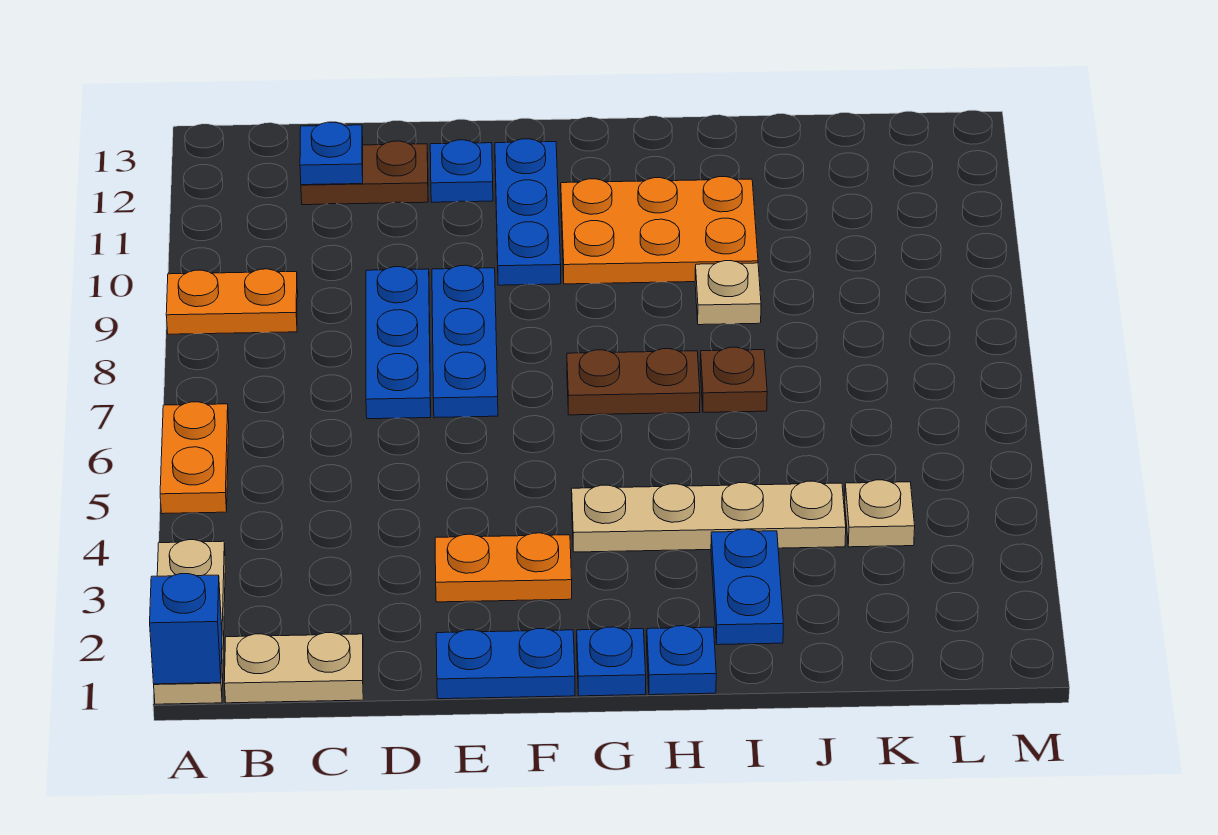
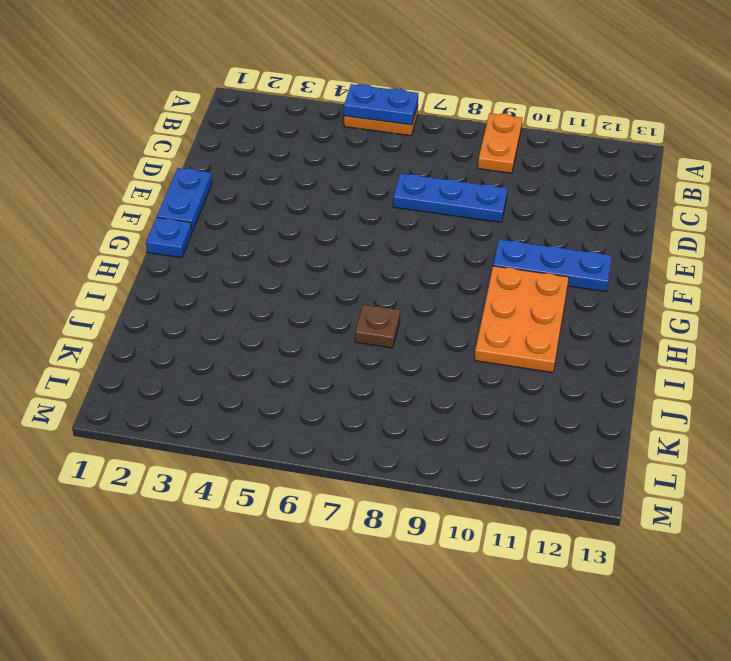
blue 1x2 plate [344,84,418,125] -> blue 1x2 plate moved to [711,529,783,645]
none -> tan 1x3 plate [154,540,225,704]
none -> tan 1x2 plate [224,633,363,703]
none -> brown 1x2 plate [301,141,428,205]

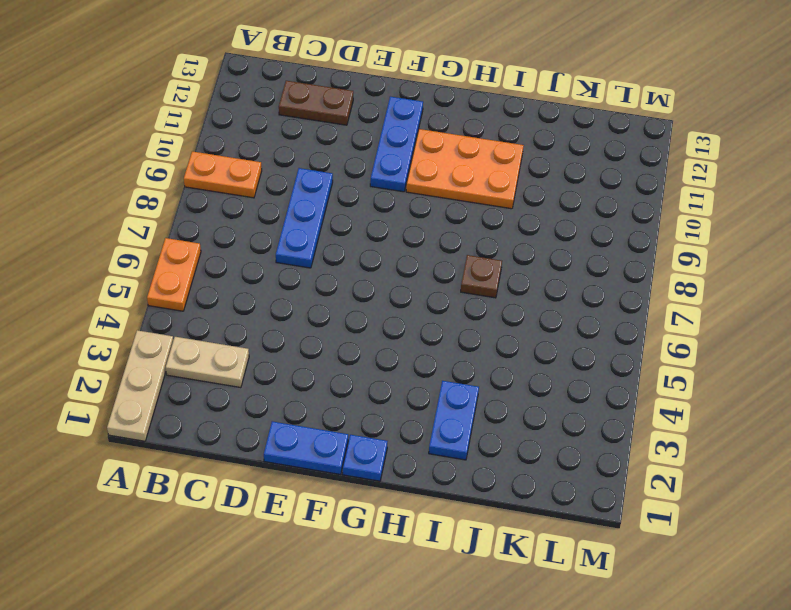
tan 1x2 plate [166,337,249,388] -> tan 1x2 plate moved to [224,633,363,703]
none -> orange 1x2 plate [435,533,572,602]
none -> blue 1x3 plate [432,265,498,418]
none -> blue 1x1 plate [430,140,493,202]

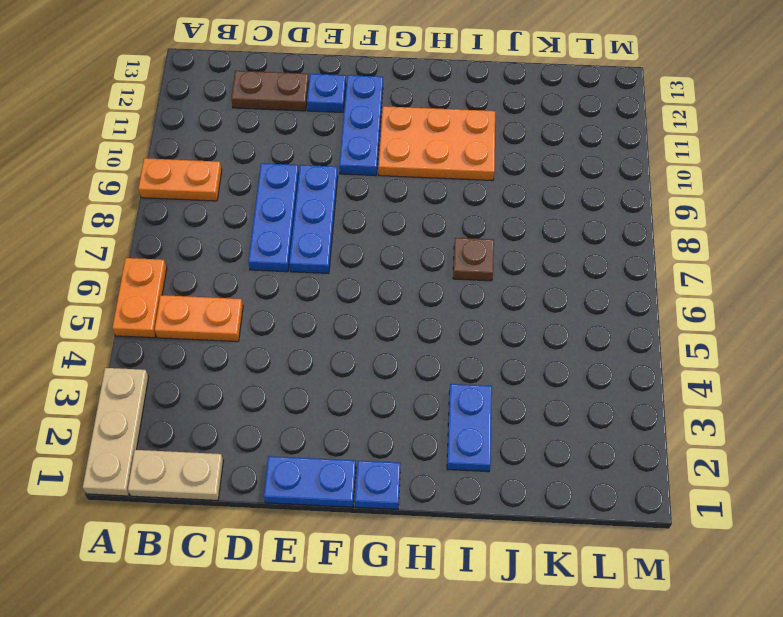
orange 1x2 plate [155,295,243,342] -> orange 1x2 plate moved to [435,533,572,602]
none -> tan 1x4 plate [572,481,846,552]
none -> brown 1x2 plate [567,349,700,415]
none -> blue 1x1 plate [647,626,716,695]

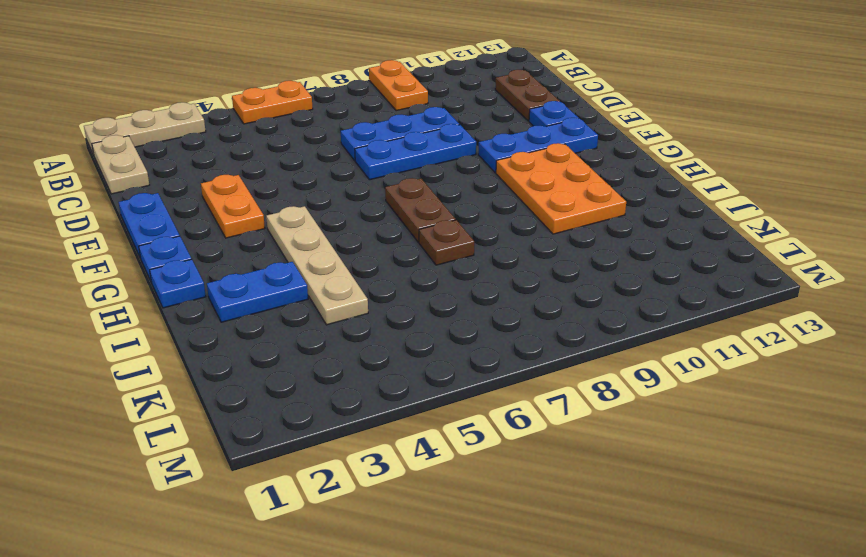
none -> tan 1x1 plate [695,261,761,325]
none -> tan 1x1 plate [845,480,915,547]
none -> blue 1x1 brick [150,574,222,684]

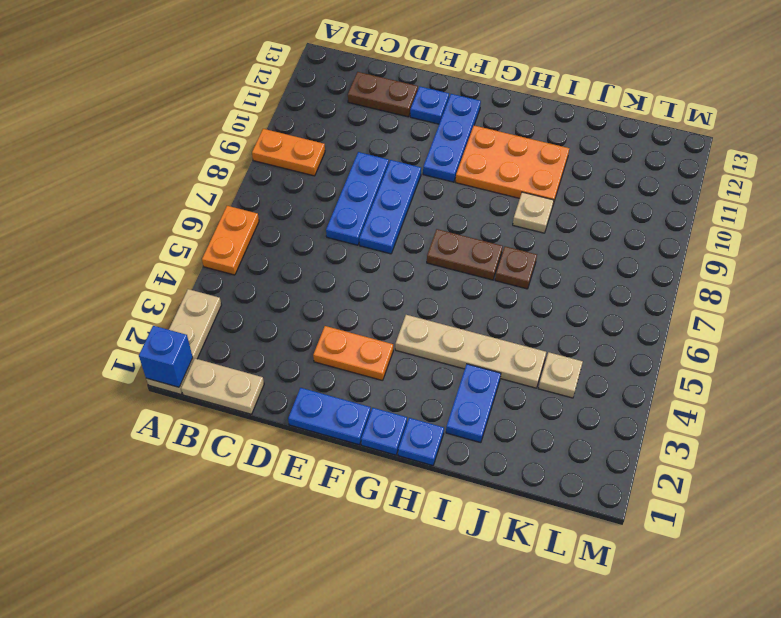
none -> blue 1x1 plate [300,122,363,185]

